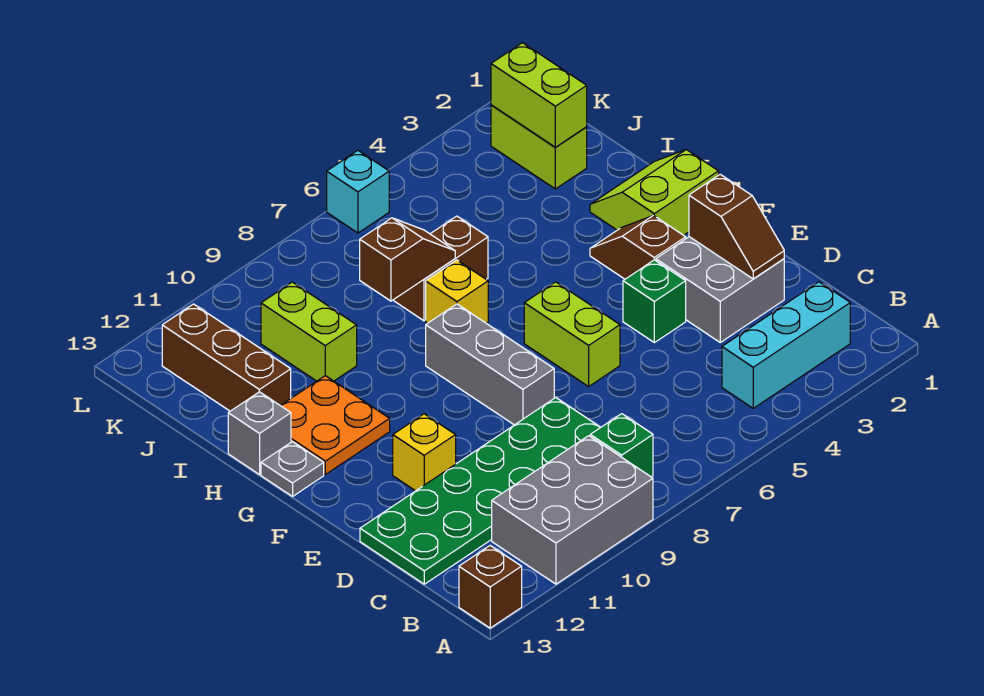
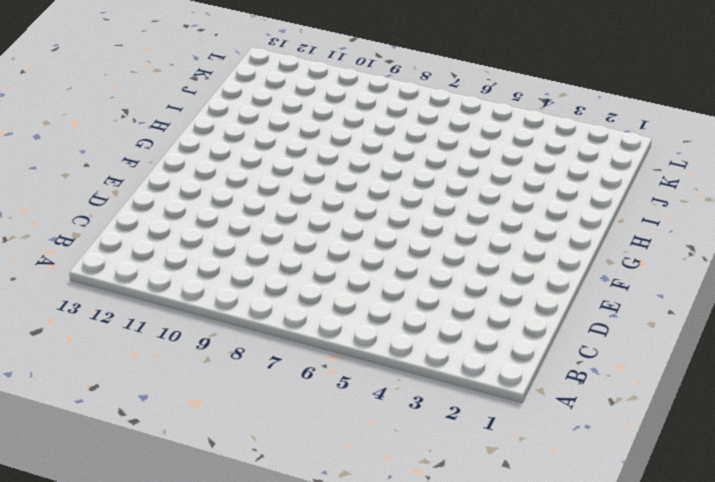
none -> grey 2x3 brick [492,436,653,584]
none -> brown 1x1 brick [459,546,522,628]
none -> cyan 1x3 brick [722,282,850,408]

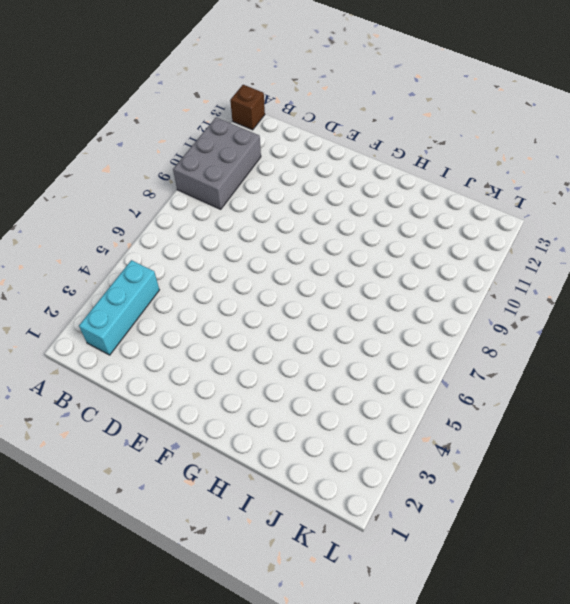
none -> green 1x1 brick [590,414,653,477]
none -> green 2x6 plate [360,398,601,584]
none -> grey 2x2 brick [656,237,784,342]

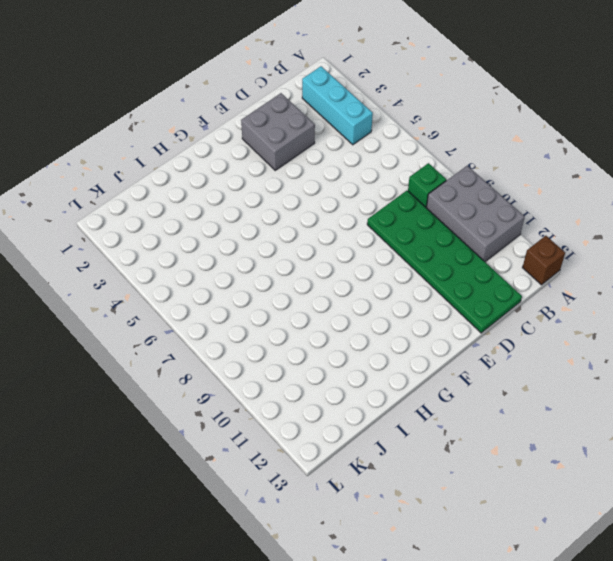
none -> green 1x1 brick [623,260,686,343]
none -> lime 1x2 brick [524,282,620,386]
none -> grey 1x3 brick [426,304,554,425]

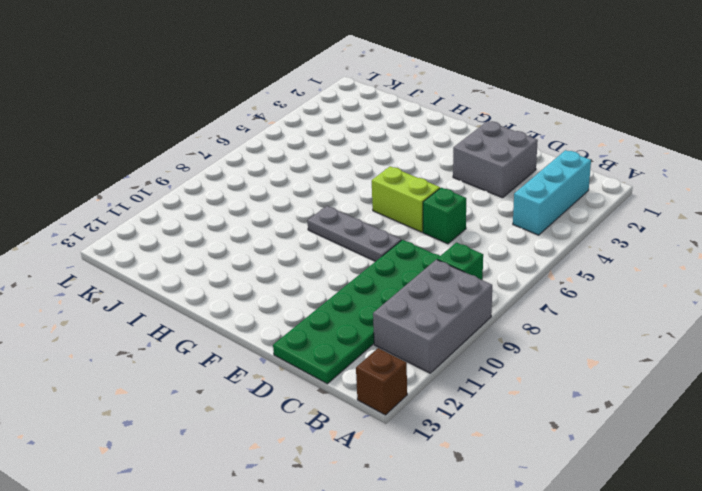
green 1x1 brick [423,188,466,244] -> green 1x1 brick moved to [623,260,686,343]
grey 1x3 plate [307,206,401,262] -> grey 1x3 brick [426,304,554,425]
none -> yellow 1x1 brick [393,414,456,491]
none -> brown 1x2 slope [590,215,686,279]
none -> lime 2x2 slope [590,150,719,235]

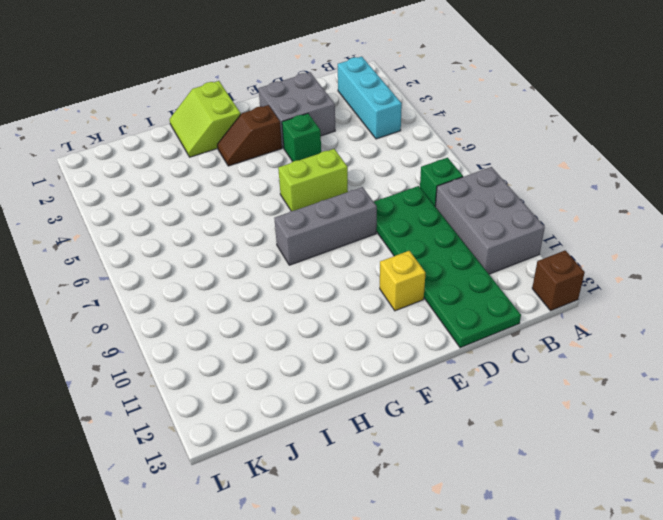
none -> orange 2x2 plate [281,376,390,474]
none -> grey 1x1 plate [261,442,324,496]
none -> yellow 1x1 brick [426,260,488,323]

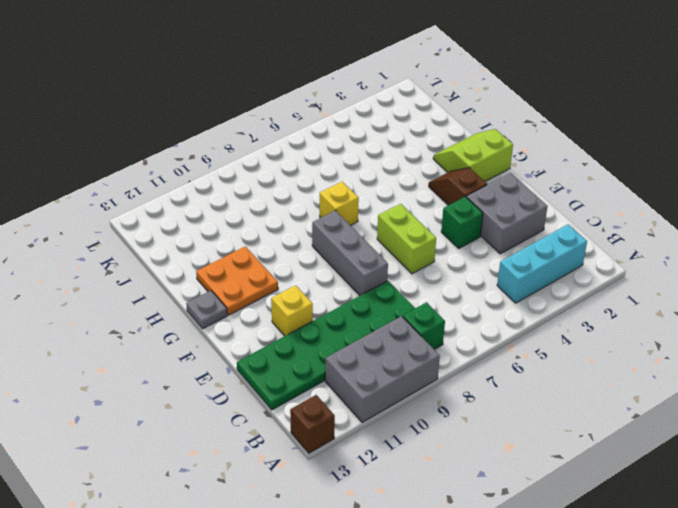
none -> grey 1x1 brick [228,392,291,475]
none -> brown 1x2 brick [393,216,488,321]
none -> lime 1x2 brick [261,282,357,381]

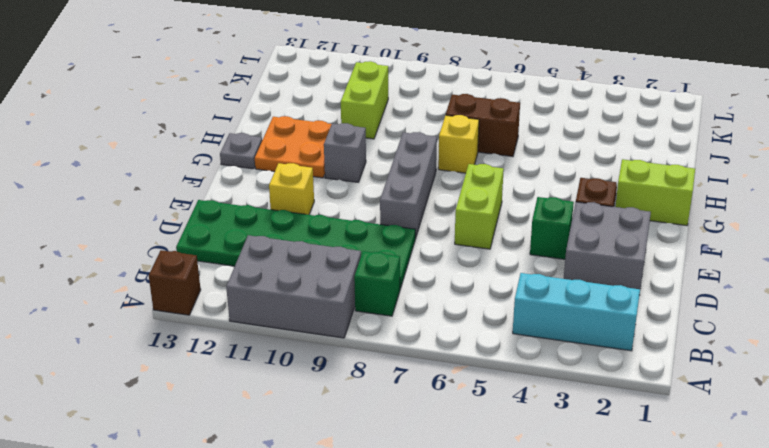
grey 1x1 brick [324,123,366,182] -> grey 1x1 brick moved to [228,392,291,475]
none -> brown 1x3 brick [162,304,291,411]
none -> lime 1x2 brick [491,105,587,189]
none -> cyan 1x1 brick [327,150,389,233]

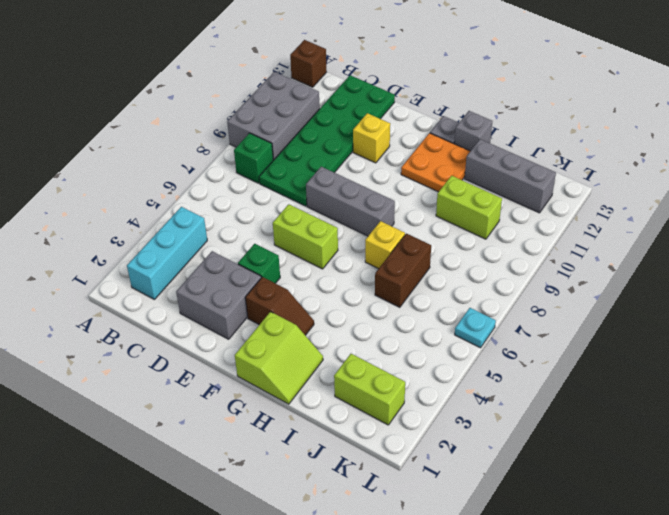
grey 1x3 brick [465,139,556,213] -> brown 1x3 brick [162,304,291,411]
cyan 1x1 plate [455,308,496,348] -> cyan 1x1 brick [327,150,389,233]
none -> brown 1x2 slope [689,174,784,279]
none -> brown 1x2 slope [360,218,455,301]
none -> lime 1x2 brick [491,43,587,148]

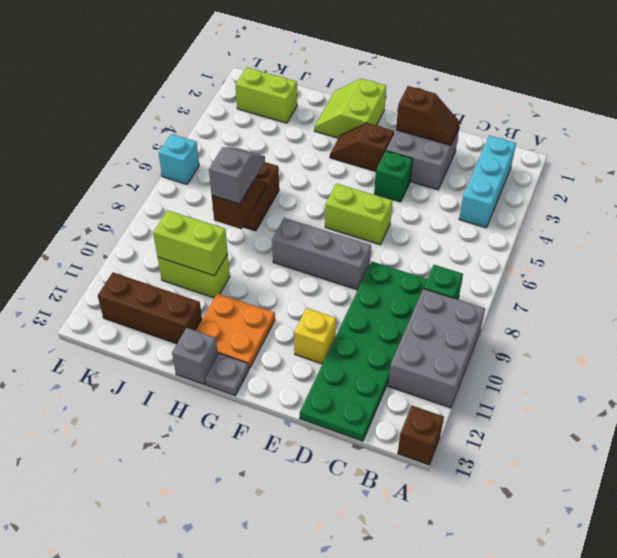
grey 1x2 slope [209,147,265,204] -> none
lime 1x2 brick [153,210,228,276] -> lime 1x2 brick moved to [491,43,587,148]
none -> yellow 1x1 brick [426,260,488,323]

